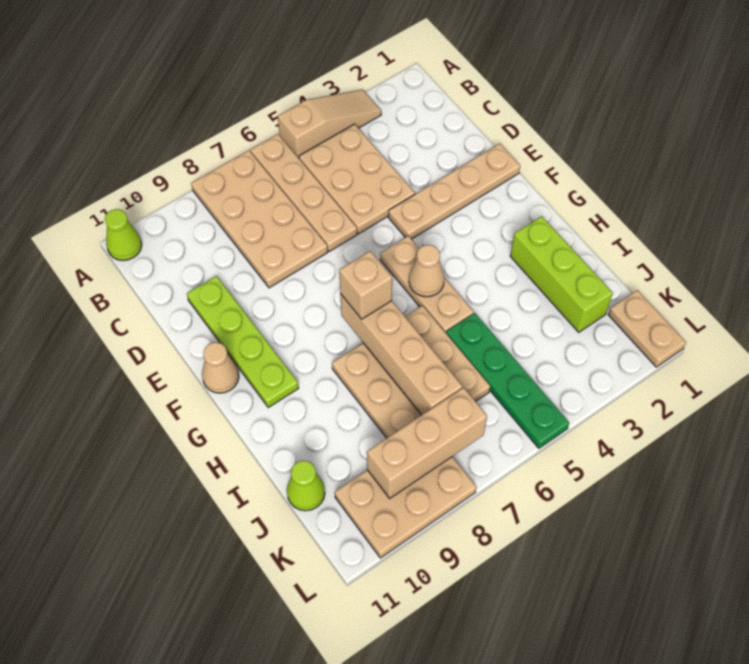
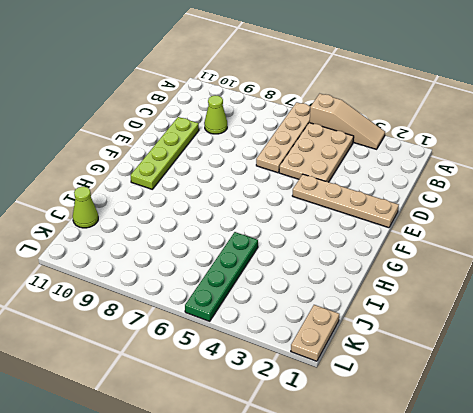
lime 1x1 cone [204,95,227,134] -> lime 1x1 cone moved to [105,209,142,261]
none -> tan 2x4 plate [191,150,328,288]
none -> tan 1x3 plate [380,236,474,333]
none -> tan 1x1 cone [202,342,239,393]

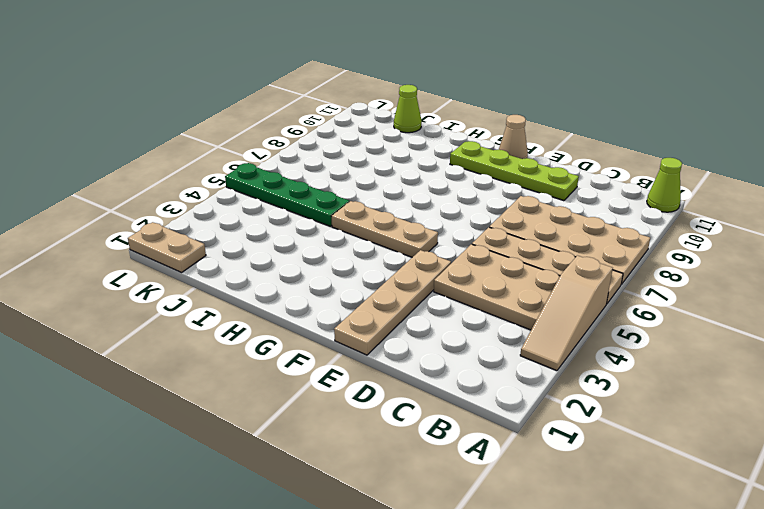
none -> lime 1x3 brick [510,216,613,332]
none -> tan 3x3 plate [332,306,490,438]
none -> tan 2x3 plate [335,457,476,558]

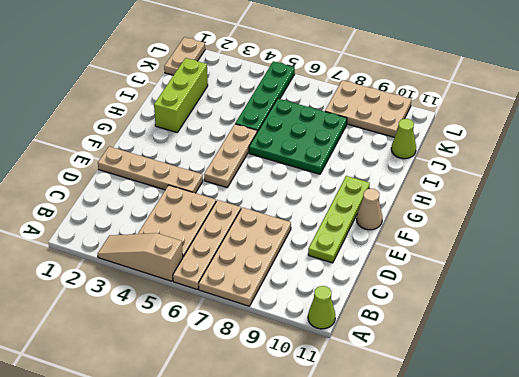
green 3x3 plate [249,99,347,174] -> tan 3x3 plate [332,306,490,438]
none -> tan 1x1 cone [409,245,444,297]
none -> tan 1x4 brick [340,294,462,415]
none -> tan 1x3 brick [367,388,487,498]

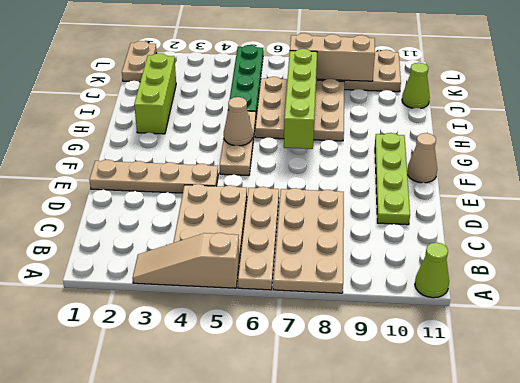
lime 1x4 brick [284,49,317,149] -> tan 1x4 brick [340,294,462,415]
none -> tan 1x1 brick [339,251,392,319]

